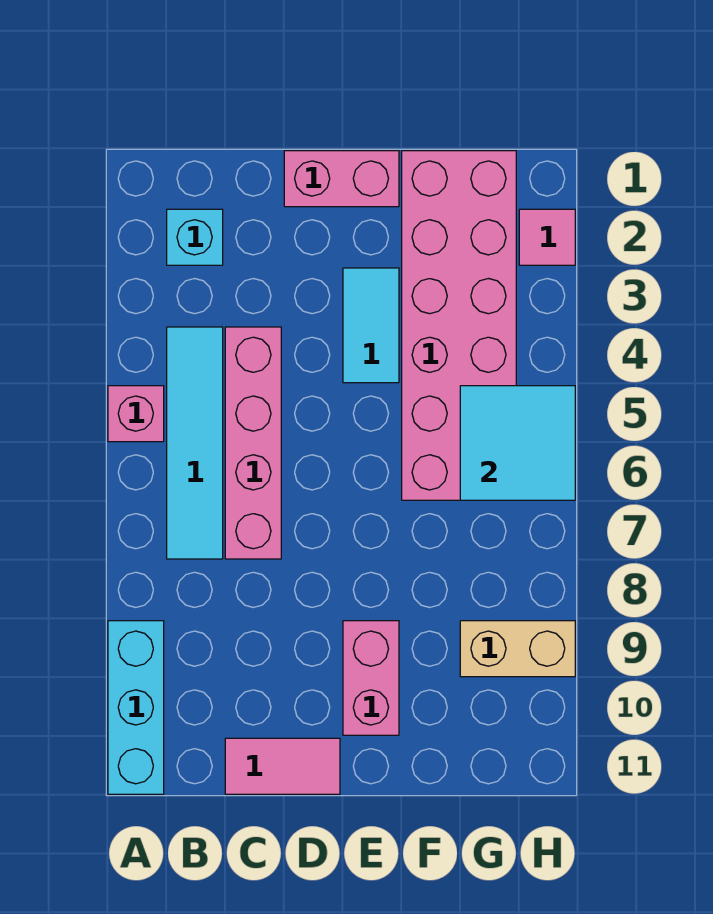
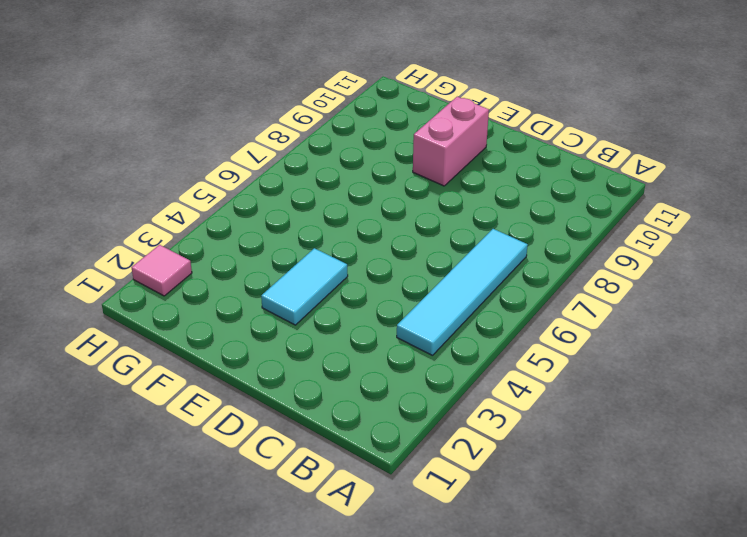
none -> pink 1x1 brick [108,386,164,442]
none -> cyan 1x3 brick [108,621,164,794]
none -> cyan 1x1 brick [167,209,223,265]

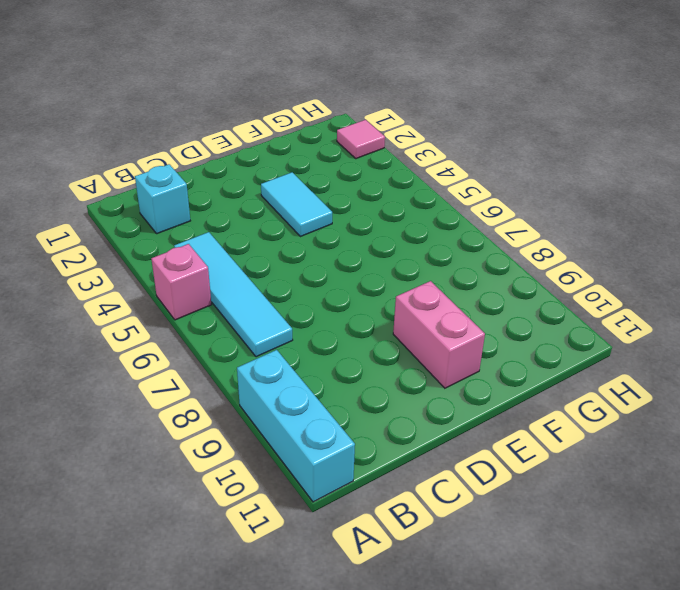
none -> pink 1x4 brick [225,327,281,559]
none -> pink 1x2 tile [225,738,340,794]
none -> pink 1x2 brick [284,151,399,207]

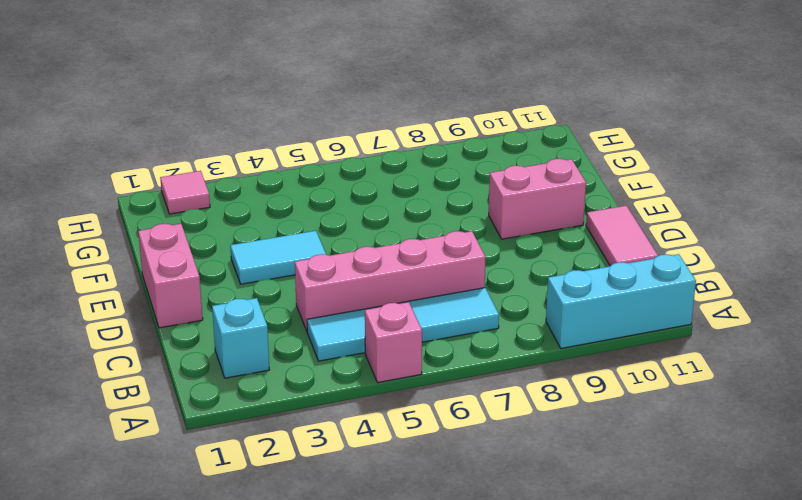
none -> pink 2x6 brick [402,151,516,500]
none -> tan 1x2 brick [460,621,575,677]
none -> cyan 2x2 tile [460,386,575,500]

